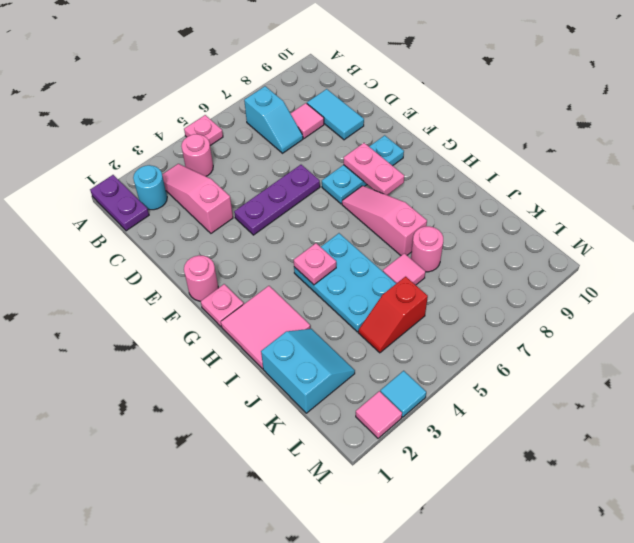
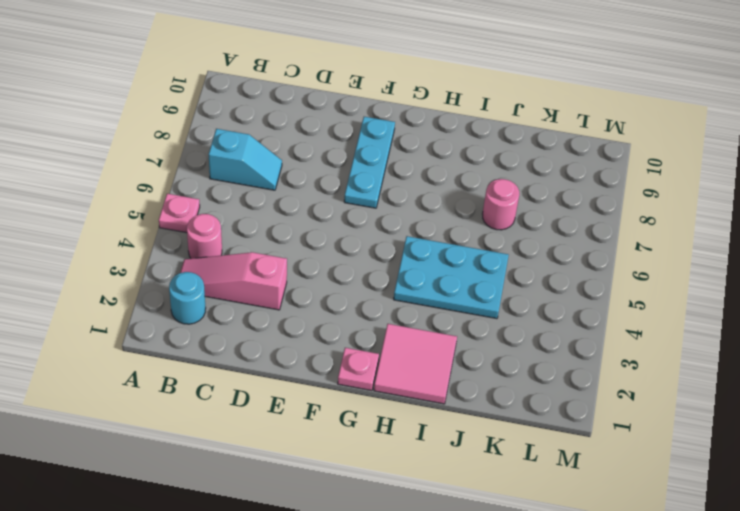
none -> purple 1x2 plate [90,175,149,231]
none -> pink 1x1 tile [290,103,324,138]
none -> cyan 1x2 tile [307,89,364,140]

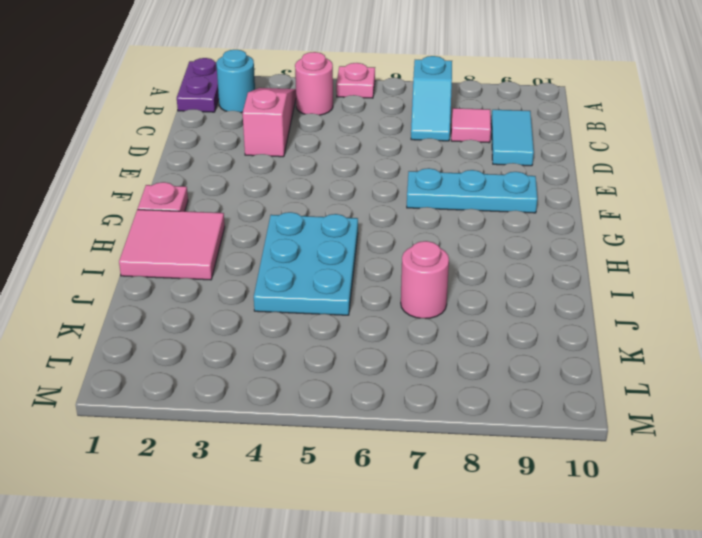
none -> purple 1x3 plate [234,165,320,235]
none -> pink 1x1 round brick [184,255,218,301]
none -> pink 1x3 slope [342,186,427,255]

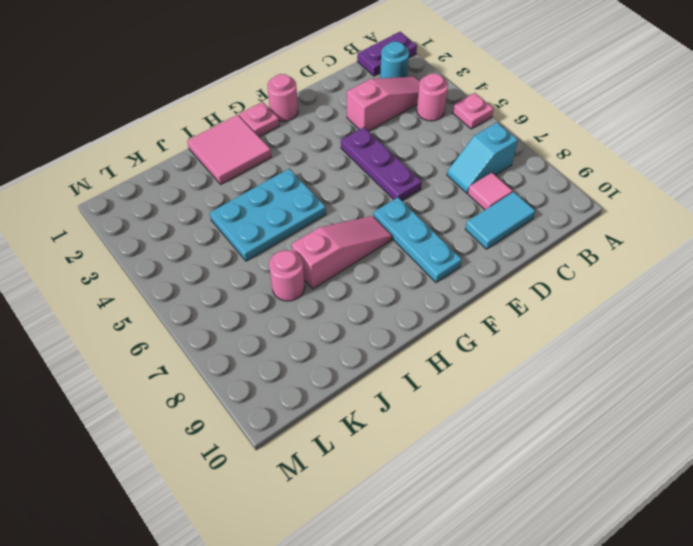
none -> cyan 2x2 slope [261,329,355,413]
none -> pink 1x1 tile [383,253,425,285]
none -> red 1x2 slope [358,277,428,353]

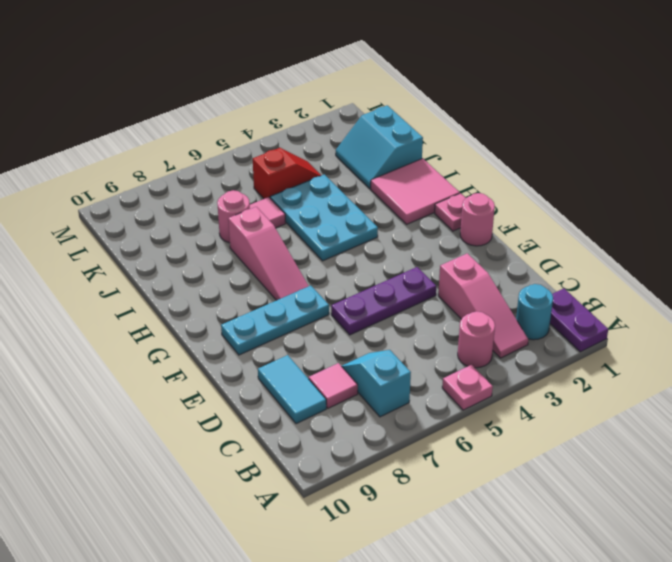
none -> pink 1x1 tile [356,391,402,438]
none -> cyan 1x1 tile [380,371,426,417]
none -> pink 1x2 plate [344,143,404,195]

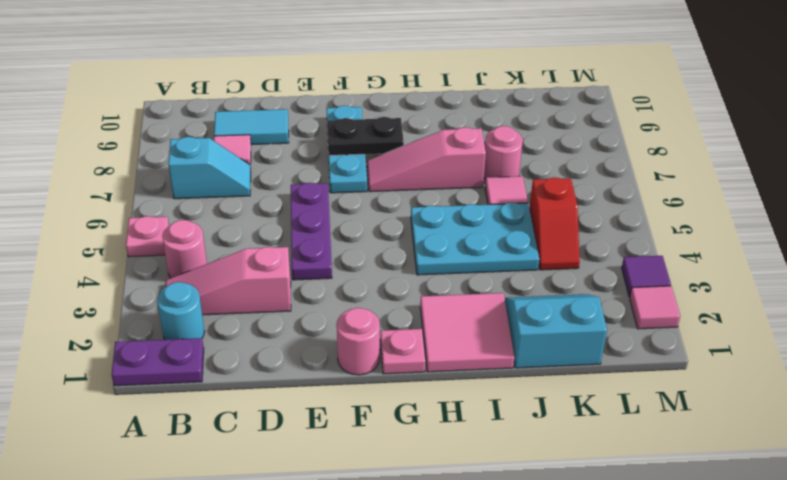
black 1x2 plate [327,117,404,155] -> pink 1x2 plate [344,143,404,195]
purple 1x1 tile [622,256,671,297] -> cyan 1x1 tile [380,371,426,417]
none -> pink 1x1 plate [294,243,336,285]

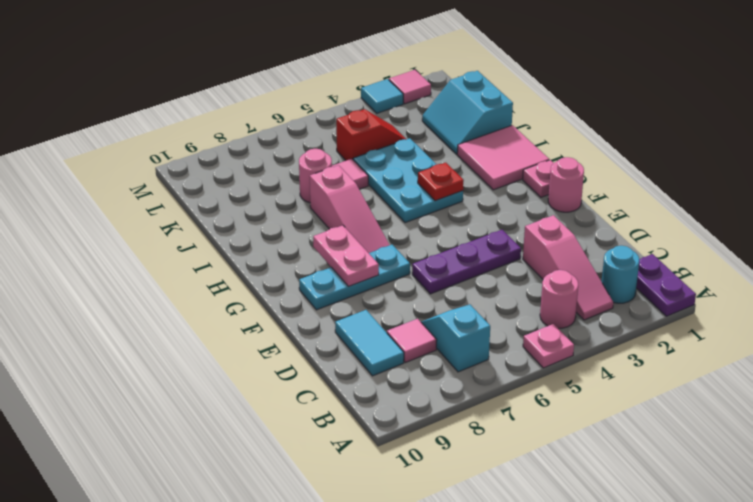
red 1x1 plate [418,163,464,201] -> pink 1x1 plate [294,243,336,285]

